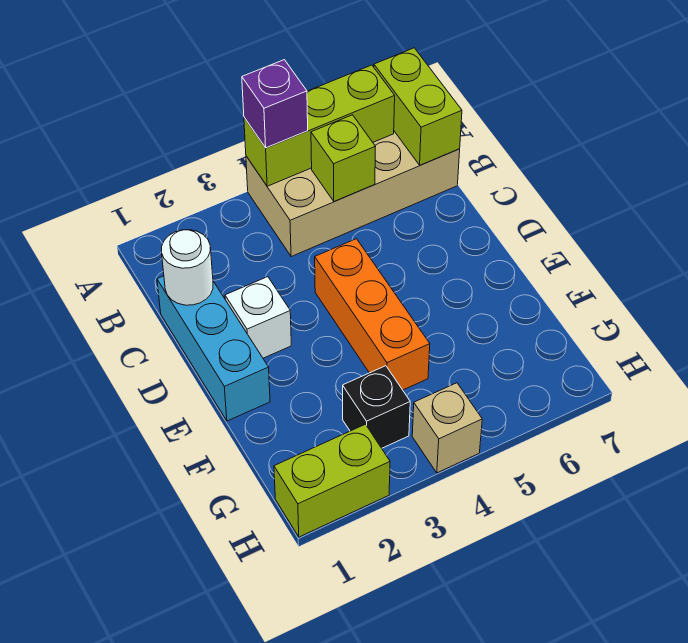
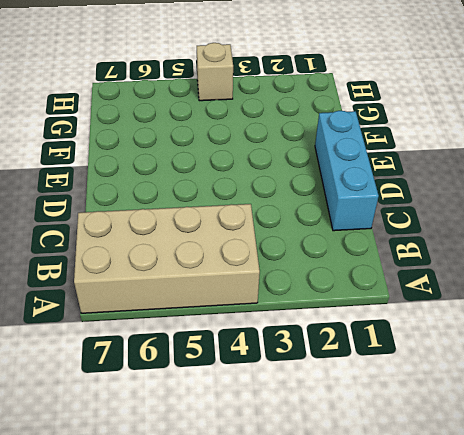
none -> white 1x1 brick [225,277,291,358]
none -> orange 1x3 brick [315,239,430,390]
none -> black 1x1 brick [343,366,410,448]

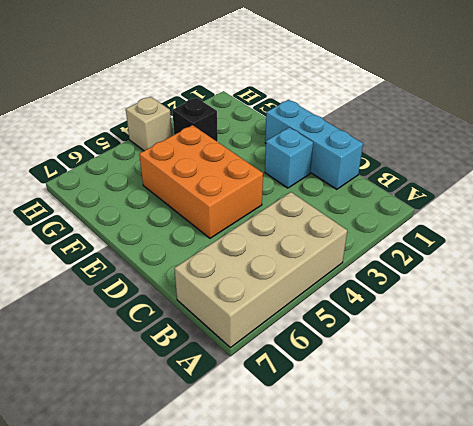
cyan 1x1 brick [265,127,313,188] -> white 1x1 brick [225,277,291,358]
orange 2x3 brick [139,125,263,238] -> orange 1x3 brick [315,239,430,390]
none -> lime 1x2 brick [274,424,390,537]
none -> lime 1x3 brick [244,65,395,186]
none -> lime 1x2 brick [374,48,462,165]

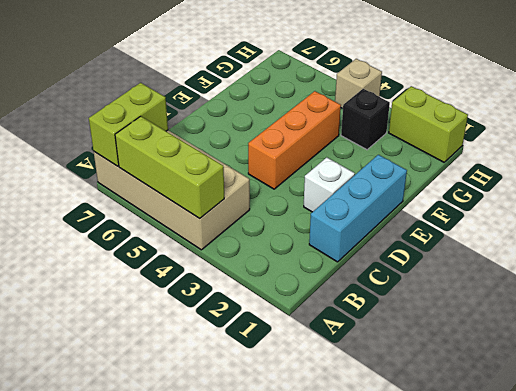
none -> lime 1x1 brick [311,115,376,202]
none -> white 1x1 round brick [162,230,213,305]
none -> purple 1x1 brick [242,60,308,148]

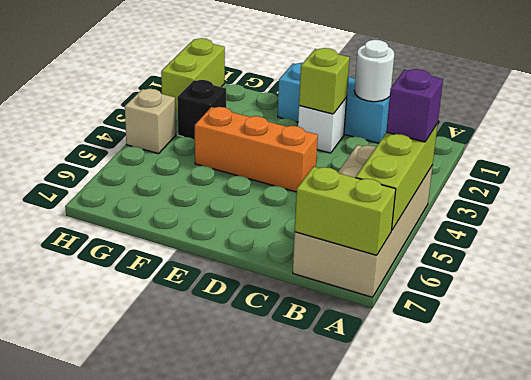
lime 1x1 brick [299,48,350,114] -> lime 1x1 brick moved to [311,115,376,202]

